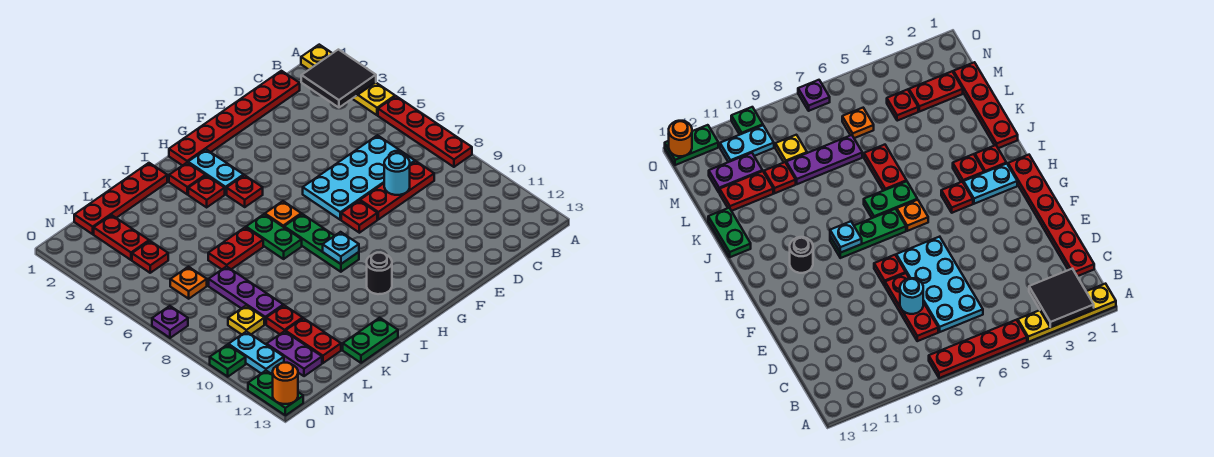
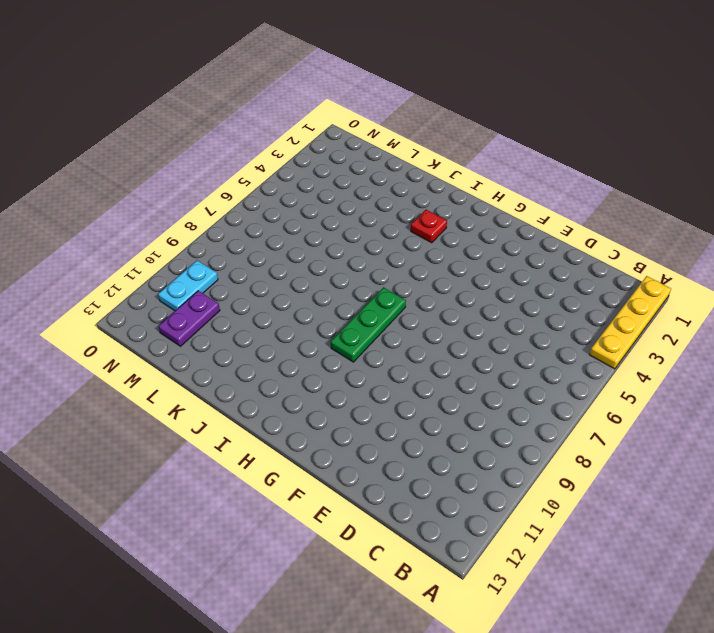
none -> red 1x4 plate [378,96,472,167]
none -> red 1x6 plate [169,71,300,166]
none -> cyan 2x4 plate [303,135,415,220]
none -> red 1x3 plate [360,161,434,219]

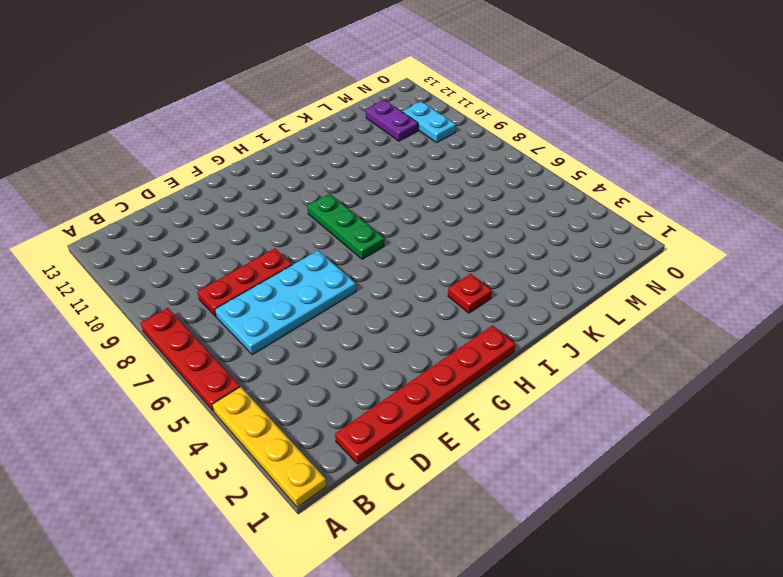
none -> red 1x1 plate [341,201,377,233]
none -> cyan 1x2 plate [188,149,244,194]
none -> red 1x1 plate [227,175,263,207]
none -> orange 1x1 plate [265,201,301,227]

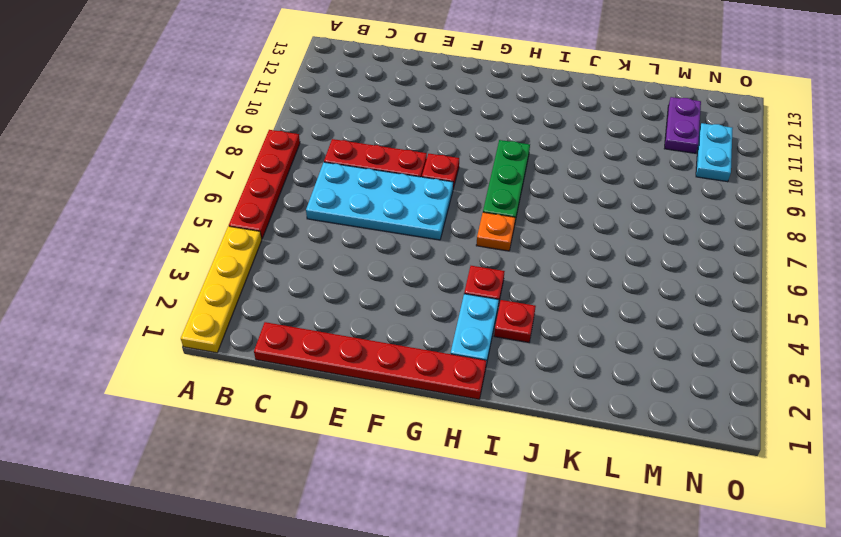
none -> black 1x1 round brick [367,253,392,294]
none -> red 1x1 plate [169,163,205,195]
none -> green 1x2 plate [246,214,302,259]
none -> red 1x4 plate [74,163,167,234]

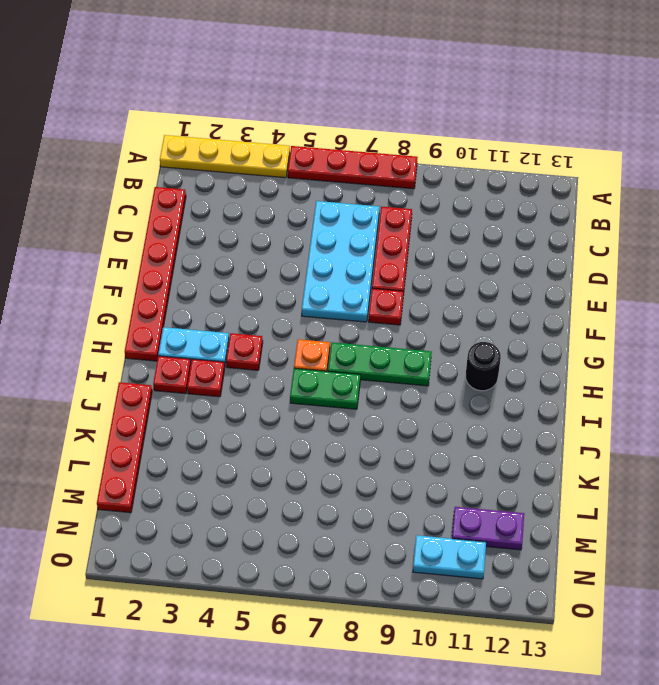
none -> red 1x2 plate [208,227,263,269]
none -> green 1x2 plate [343,318,398,363]
none -> purple 1x3 plate [209,266,283,324]
none -> red 1x1 plate [266,305,303,334]

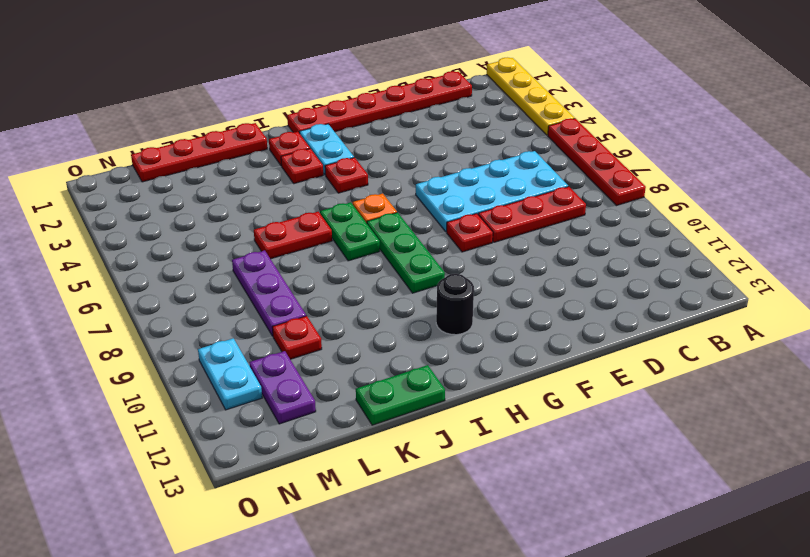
none -> red 1x2 plate [285,318,341,363]
none -> red 1x2 plate [94,215,149,260]
none -> red 1x1 plate [132,241,168,273]
none -> orange 1x1 plate [170,267,207,299]

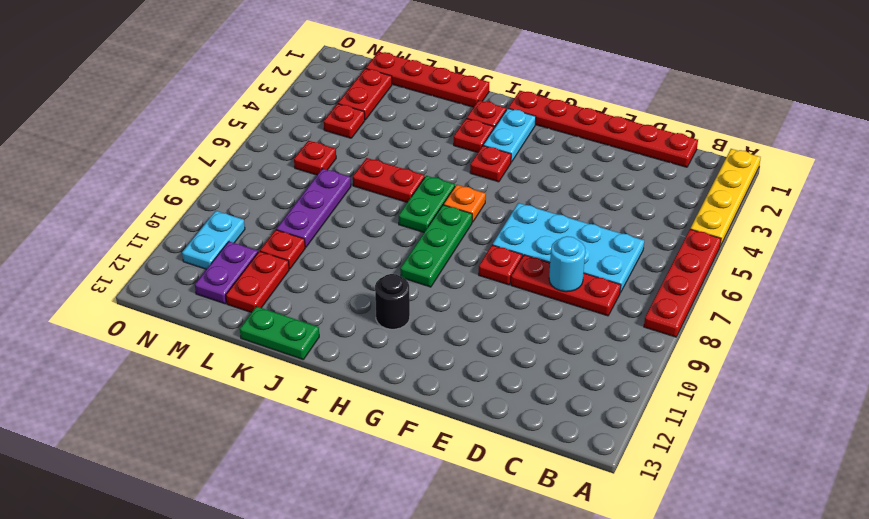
red 1x1 plate [294,141,336,175] -> orange 1x1 plate [170,267,207,299]
none -> yellow 1x1 plate [228,306,264,335]
none -> purple 1x1 plate [152,306,188,338]
none -> green 1x1 plate [210,345,246,377]
none -> green 1x2 plate [248,371,303,415]

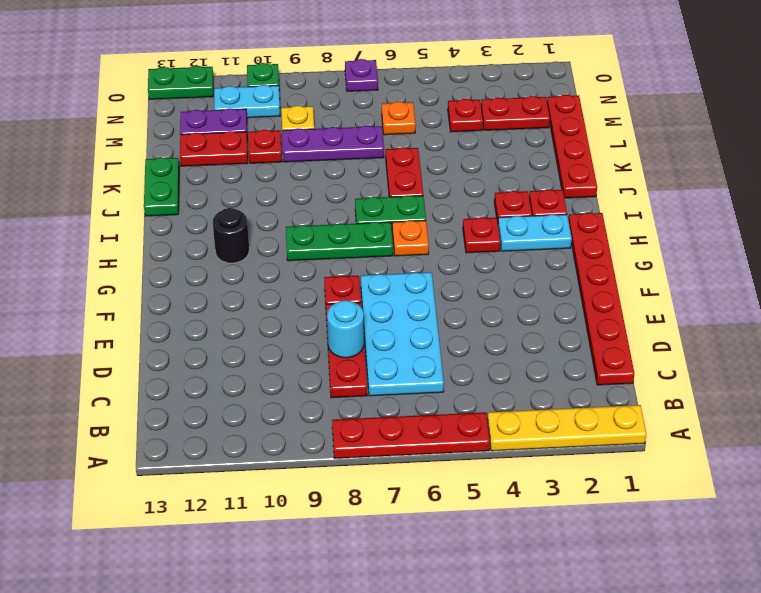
none -> black 2x2 tile [301,50,376,108]
none -> cyan 1x1 plate [323,232,359,264]
none -> orange 1x1 round brick [273,363,298,404]

